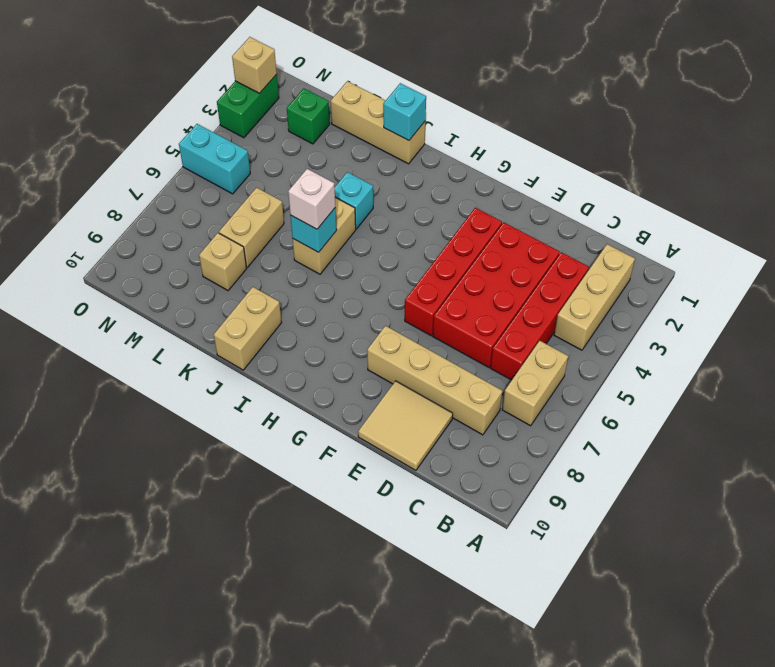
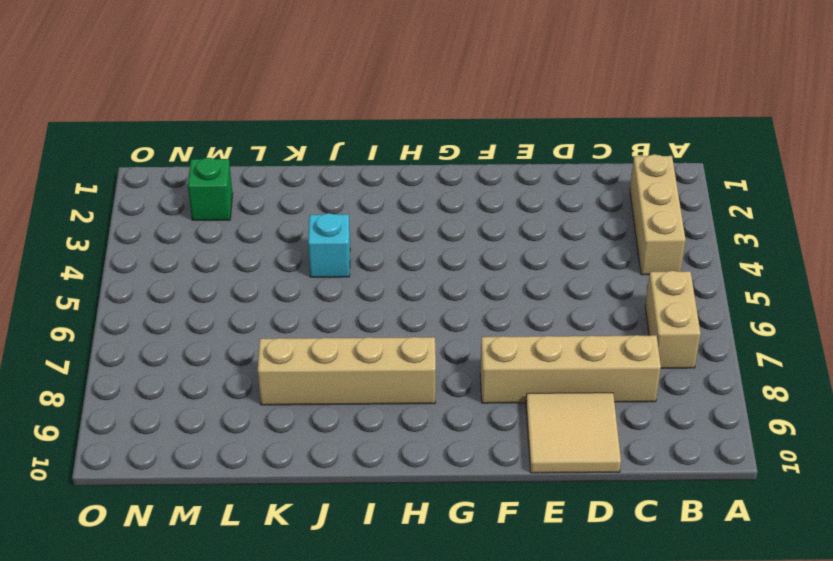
tan 1x4 brick [258,337,436,405] -> none
none -> red 1x4 brick [491,252,589,380]
none -> red 2x4 brick [433,222,560,367]
none -> red 1x4 brick [405,208,502,336]

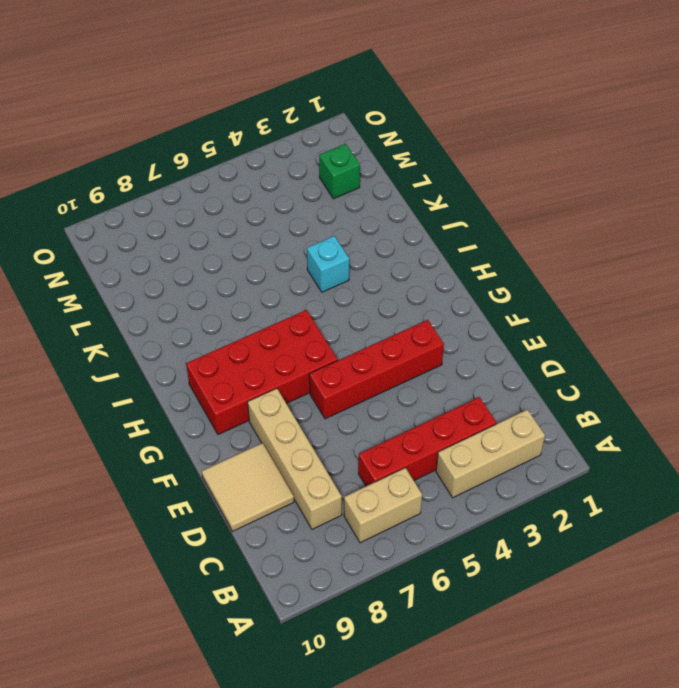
red 2x4 brick [186,310,338,435] -> red 2x4 brick moved to [433,222,560,367]
none -> tan 1x3 brick [331,81,425,164]
none -> tan 1x2 brick [293,198,356,274]
none -> tan 1x2 brick [214,287,282,370]

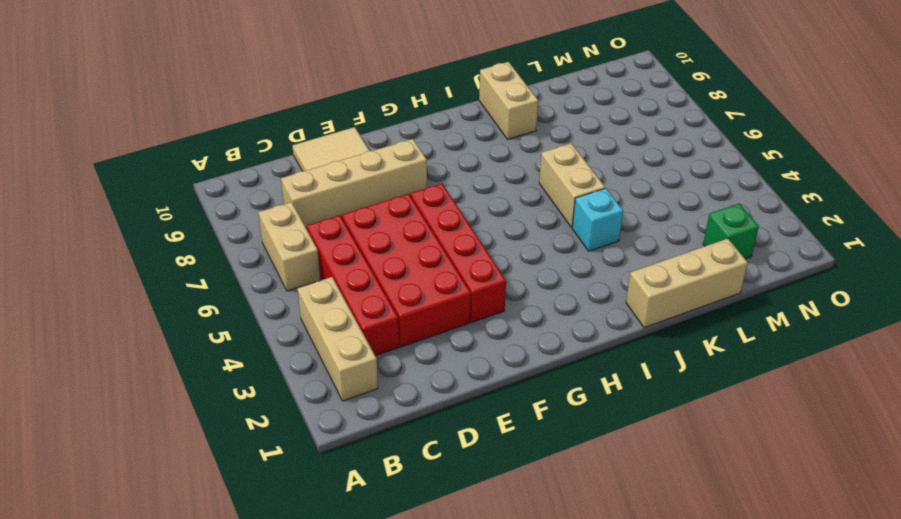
none -> tan 1x2 brick [219,188,284,267]
none -> tan 1x1 brick [199,233,247,291]
none -> cyan 1x2 brick [179,124,250,194]

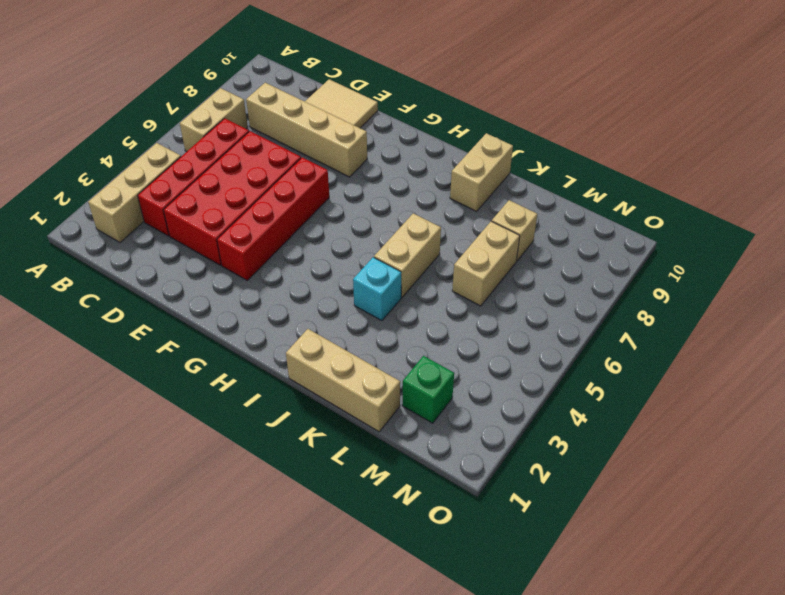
none -> cyan 1x2 brick [179,124,250,194]
none -> green 1x2 brick [217,75,279,138]
none -> cyan 1x1 brick [383,83,426,141]

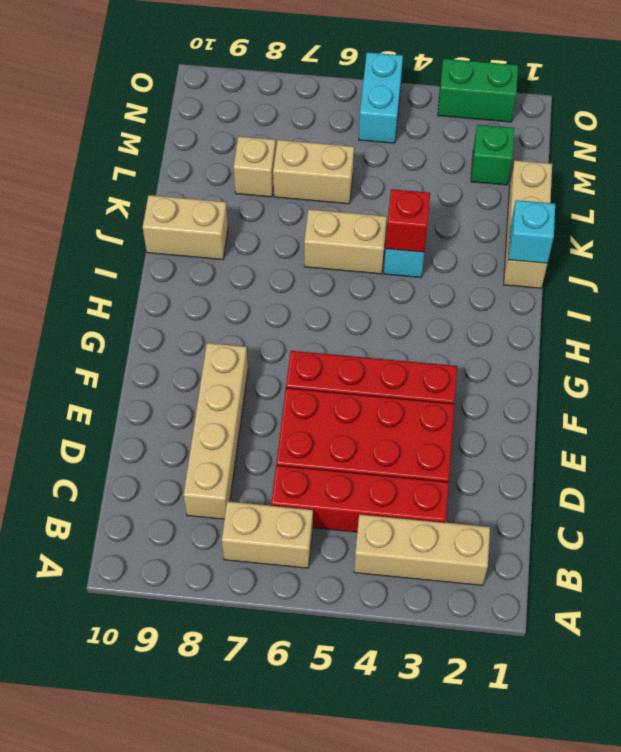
red 1x1 brick [386,189,430,252] -> none
none -> tan 2x2 tile [358,381,453,470]
none -> cyan 1x1 brick [290,208,337,252]
none -> tan 1x1 brick [232,37,277,94]

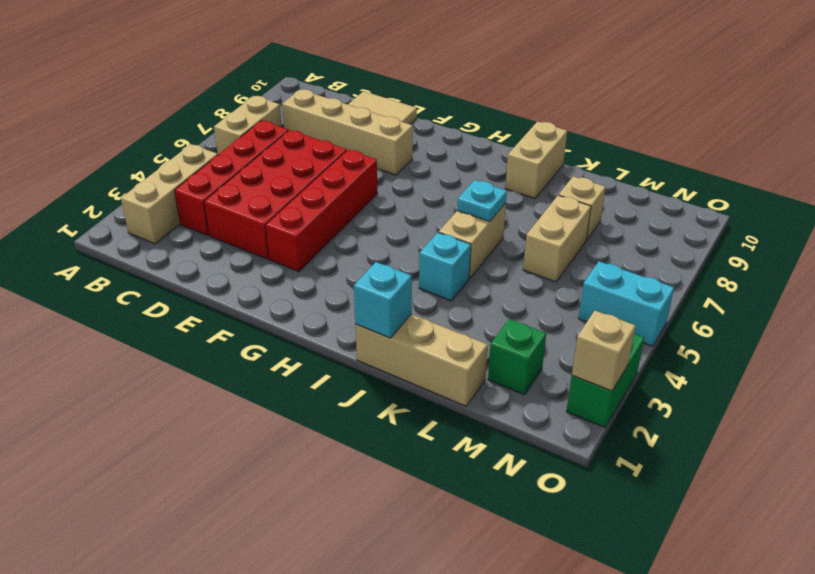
cyan 1x1 plate [457,180,507,221] -> cyan 1x1 brick [290,208,337,252]
none -> white 1x1 brick [288,169,335,229]

